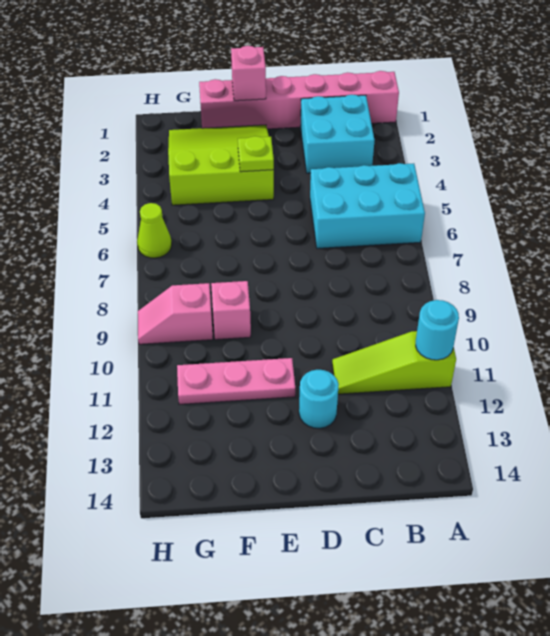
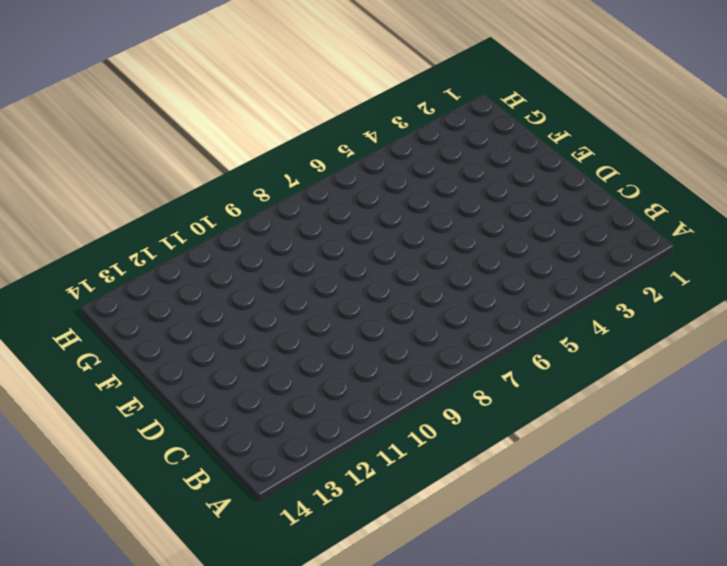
none -> pink 1x6 brick [199,71,399,129]
none -> cyan 2x3 brick [310,163,425,249]
none -> lime 1x3 slope [332,331,456,394]

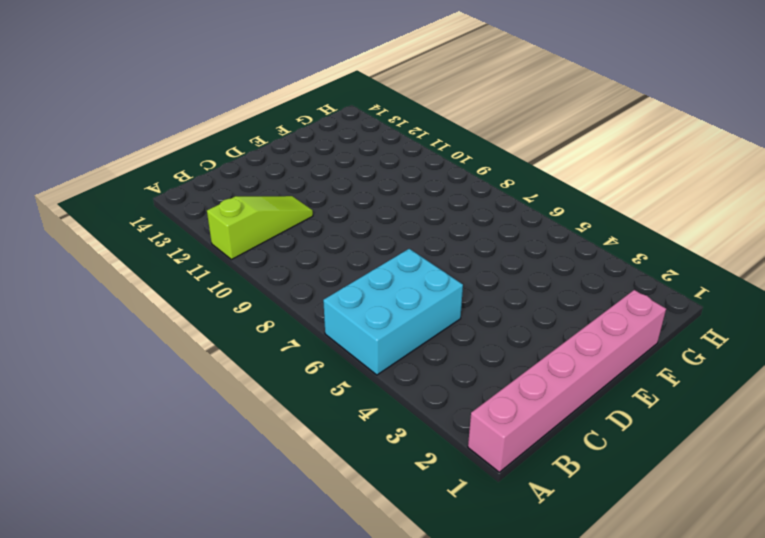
none -> cyan 2x2 brick [300,95,375,173]
none -> cyan 1x1 round brick [299,370,339,428]
none -> lime 3x3 slope [168,125,274,205]

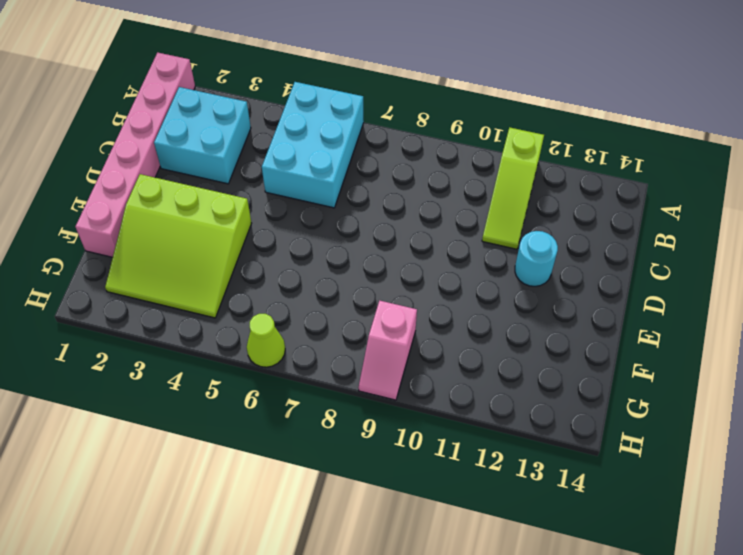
lime 3x3 slope [105,174,252,318] -> lime 3x3 slope turned to [168,125,274,205]
none -> pink 1x3 plate [177,358,295,404]
none -> pink 1x1 brick [211,281,251,340]
none -> cyan 1x1 round brick [416,300,459,360]

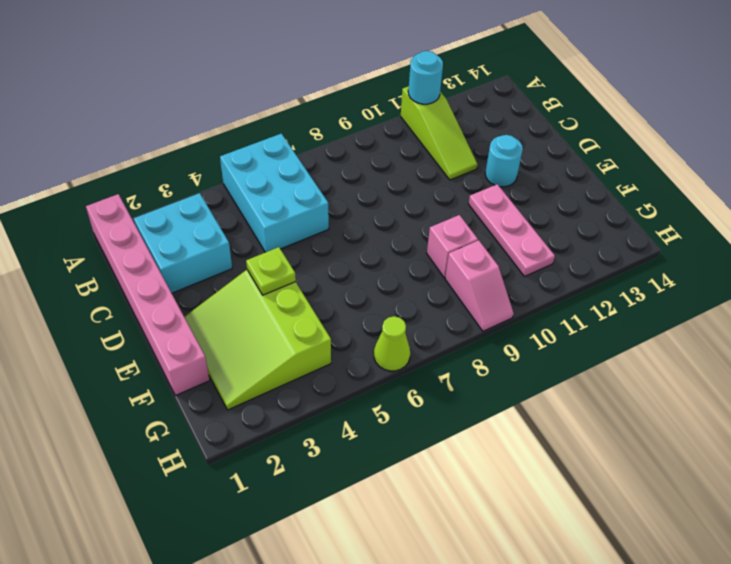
none -> pink 1x1 brick [231,46,266,101]

